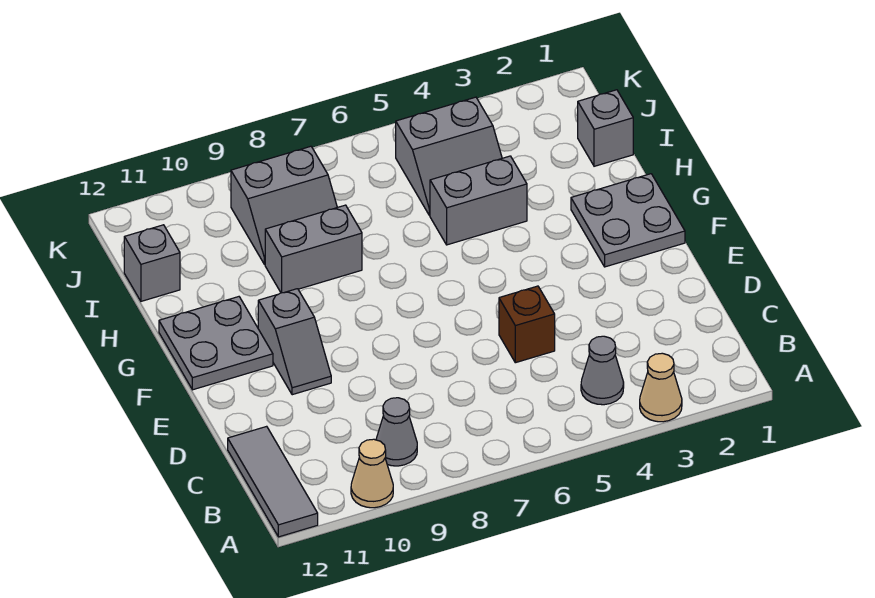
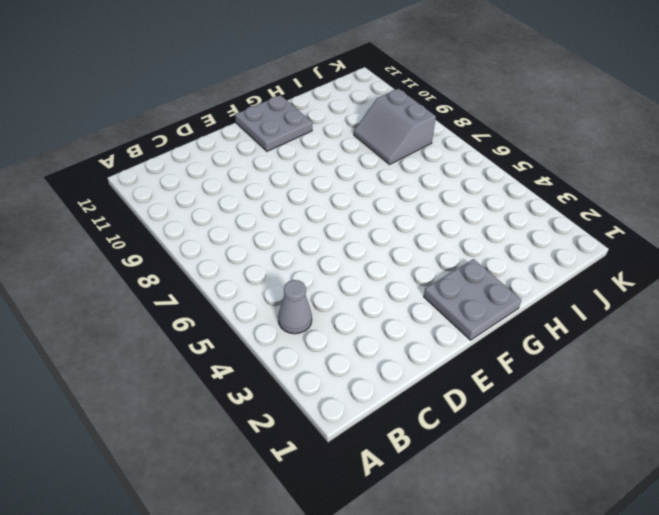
none -> tan 1x1 cone [640,353,682,422]
none -> tan 1x1 cone [351,439,393,508]
none -> grey 1x3 tile [228,426,318,537]

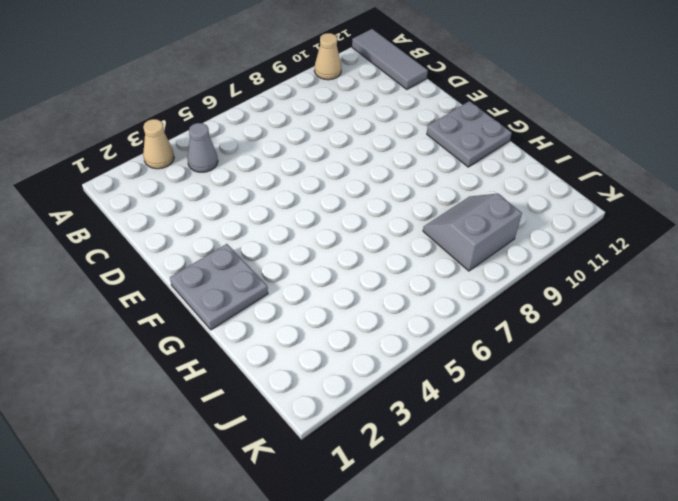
none -> grey 1x1 cone [376,398,417,466]
none -> brown 1x1 brick [499,286,555,363]
none -> grey 1x2 slope [258,289,331,395]

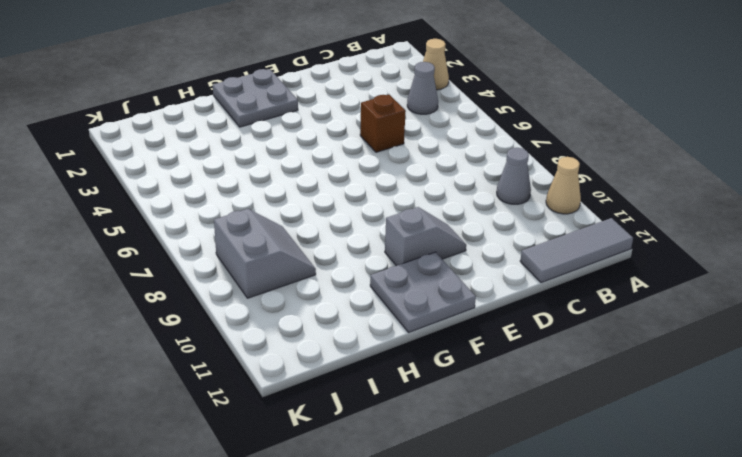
none -> grey 1x2 brick [430,156,527,245]
none -> grey 1x2 brick [265,205,362,293]
none -> grey 1x1 brick [578,90,633,166]

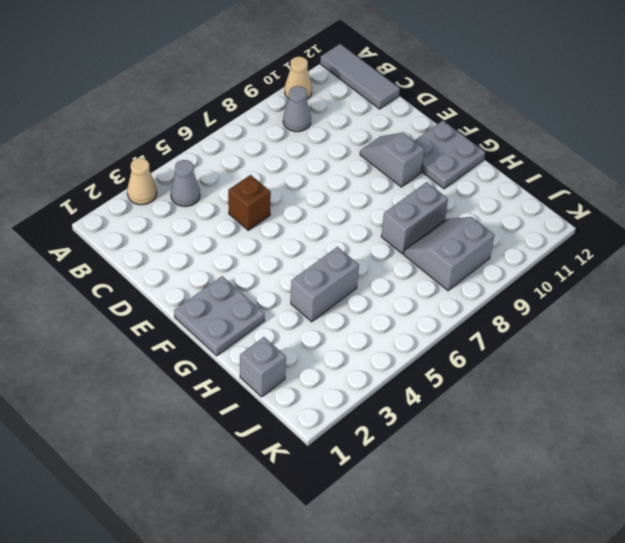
none -> grey 2x2 slope [396,97,502,215]
none -> grey 1x1 brick [124,225,180,301]

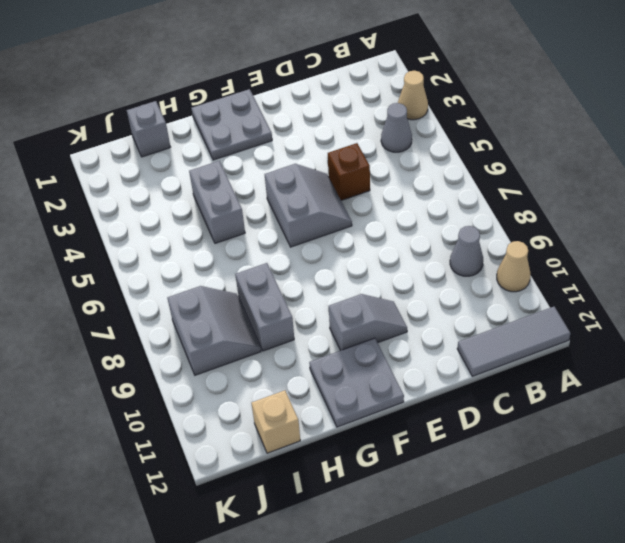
grey 2x2 slope [265,164,352,247] -> grey 2x2 slope moved to [396,97,502,215]
tan 1x1 brick [252,390,300,453] -> grey 1x1 brick [124,225,180,301]

